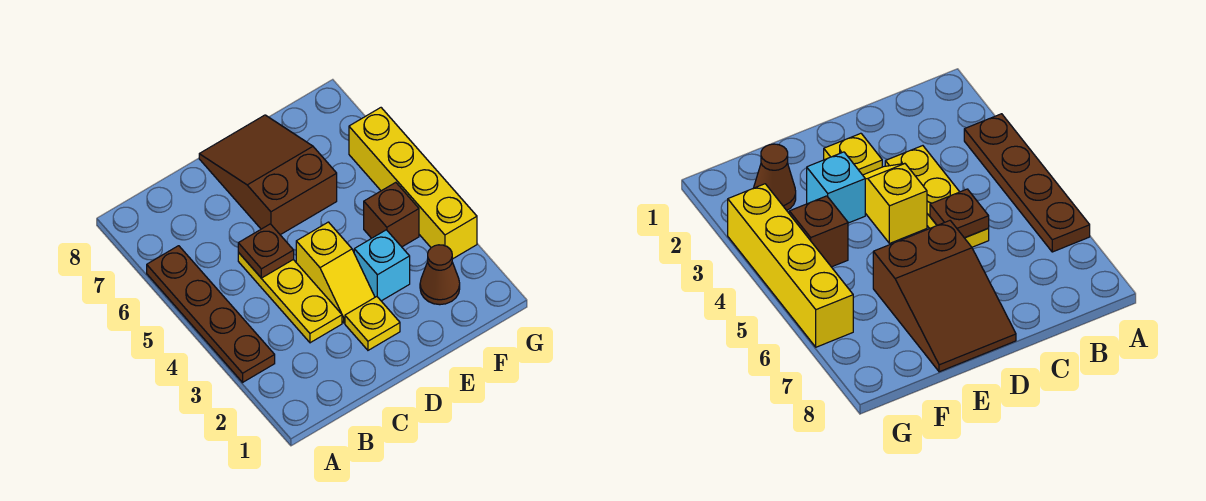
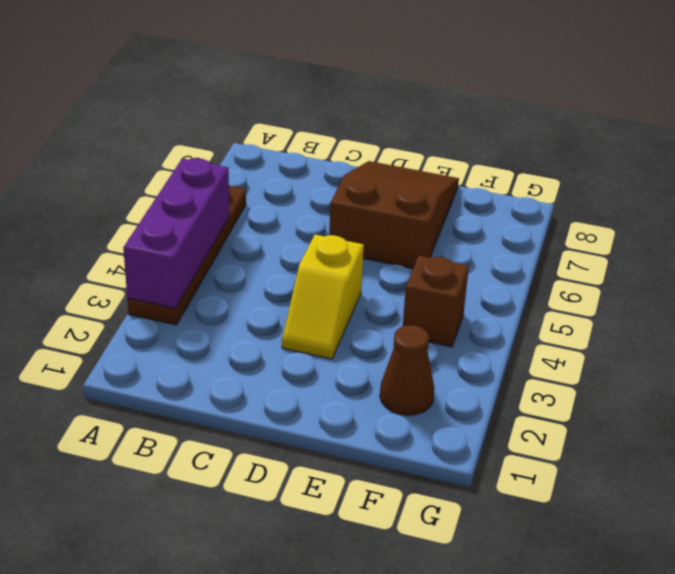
purple 1x3 brick [123,158,229,308] -> none
none -> yellow 1x3 plate [238,252,342,343]
none -> yellow 1x1 plate [345,297,400,350]

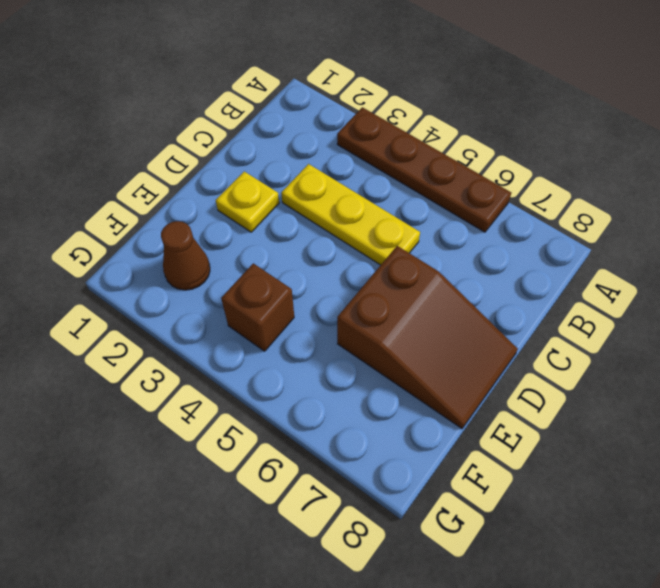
none -> yellow 1x2 slope [296,222,375,323]
none -> cyan 1x1 brick [354,230,410,301]

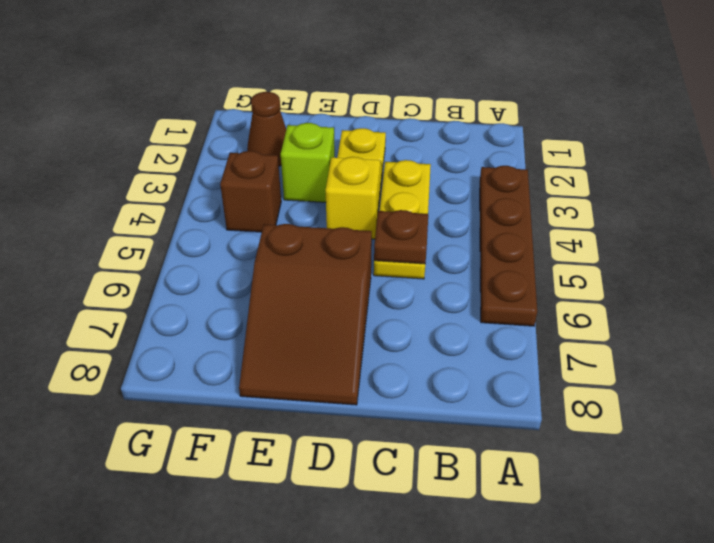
lime 1x1 brick [281,123,335,202] -> cyan 1x1 brick [354,230,410,301]
none -> yellow 1x4 brick [349,108,477,259]

